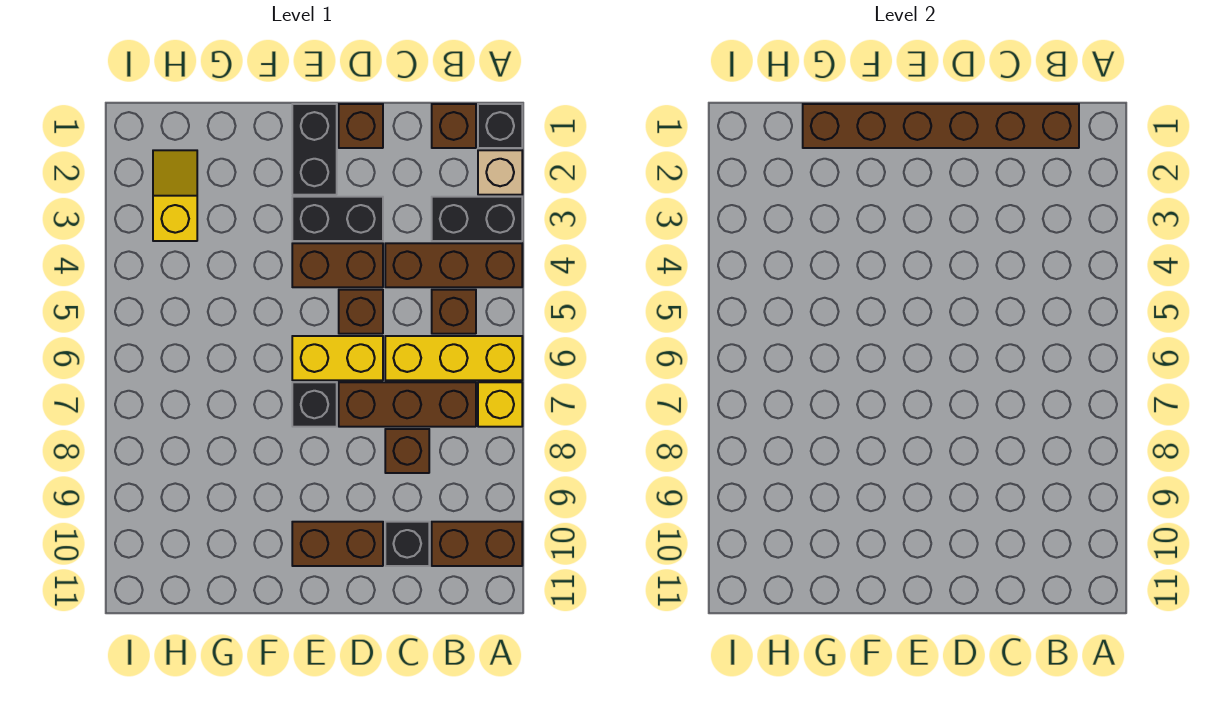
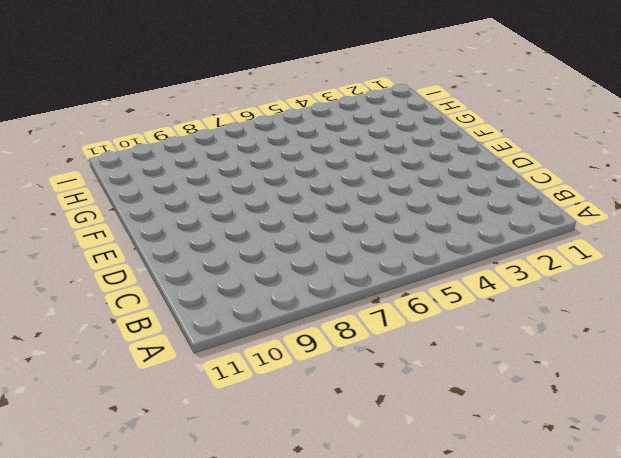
none -> black 1x1 brick [478,104,522,148]
none -> tan 1x1 brick [478,150,522,195]
none -> black 1x2 brick [432,197,522,241]

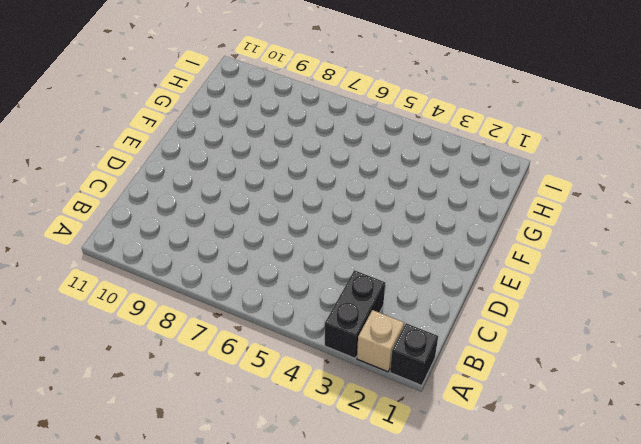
none -> brown 1x3 brick [385,243,522,287]
none -> yellow 1x3 brick [385,336,522,380]
none -> yellow 1x1 brick [478,382,522,427]

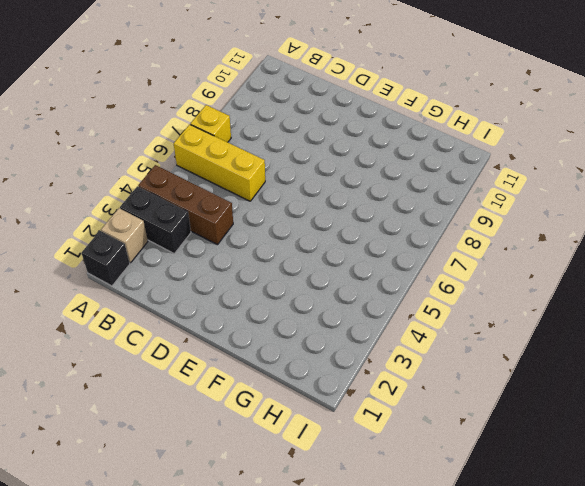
none -> brown 1x2 brick [432,522,522,566]
none -> brown 1x1 brick [432,104,476,148]
none -> brown 1x1 brick [432,290,476,334]

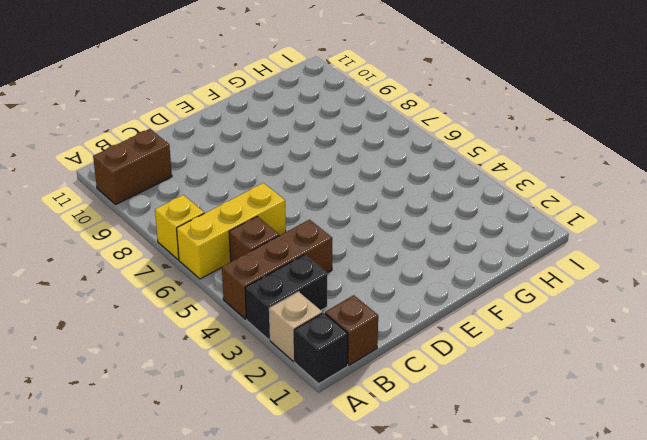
none -> brown 1x3 brick [339,382,476,427]
none -> brown 1x1 brick [385,429,429,473]
none -> black 1x1 brick [385,522,429,566]

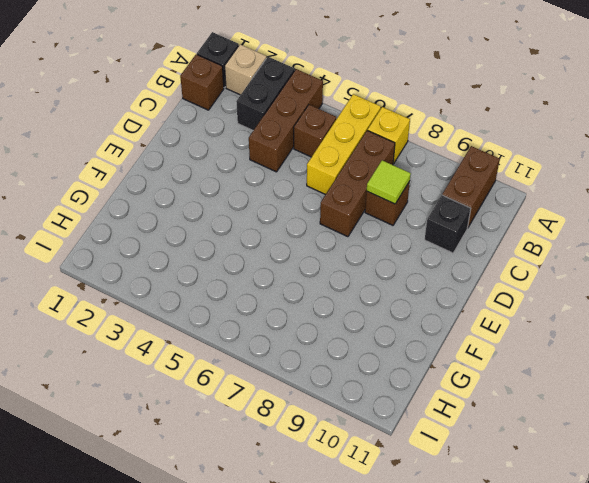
lime 1x1 tile [367,160,411,204] -> none
none -> brown 1x1 brick [339,104,383,148]
none -> black 1x2 brick [292,197,383,241]
none -> brown 1x2 brick [292,243,383,287]

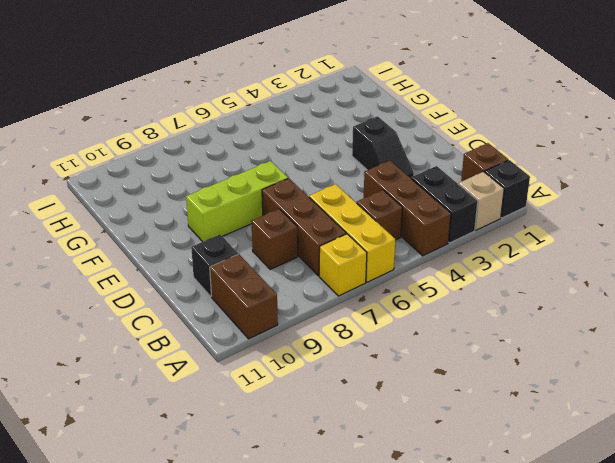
black 1x2 slope [352,116,414,178] -> black 1x2 brick [292,197,383,241]
lime 1x3 brick [186,161,288,242] -> black 1x1 brick [292,382,337,427]
none -> brown 1x1 brick [339,104,383,148]
none -> brown 1x2 brick [292,243,383,287]
none -> brown 1x1 brick [339,290,383,334]

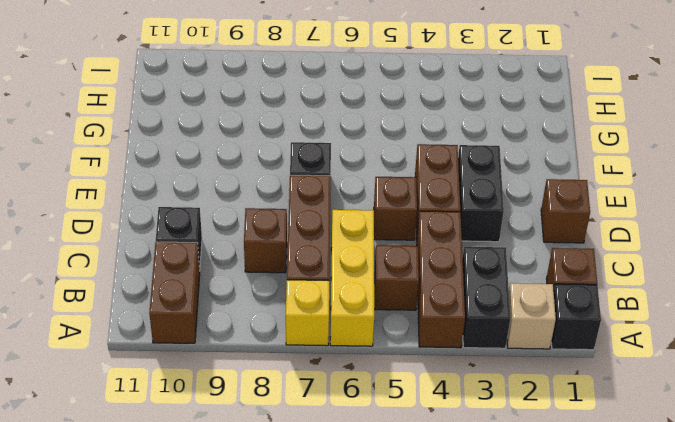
none -> yellow 1x2 brick [292,336,383,380]
none -> brown 1x2 brick [292,522,383,566]
none -> black 1x2 brick [292,104,337,195]

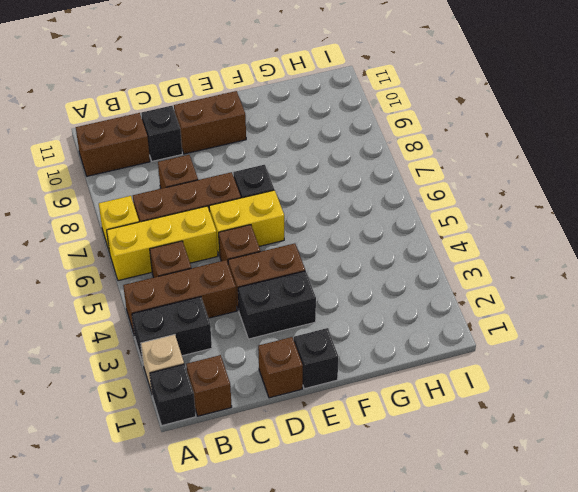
black 1x1 brick [294,328,339,389] -> black 1x2 brick [292,104,337,195]
none -> yellow 1x2 slope [153,150,197,241]
none -> brown 1x6 brick [803,104,1079,148]

